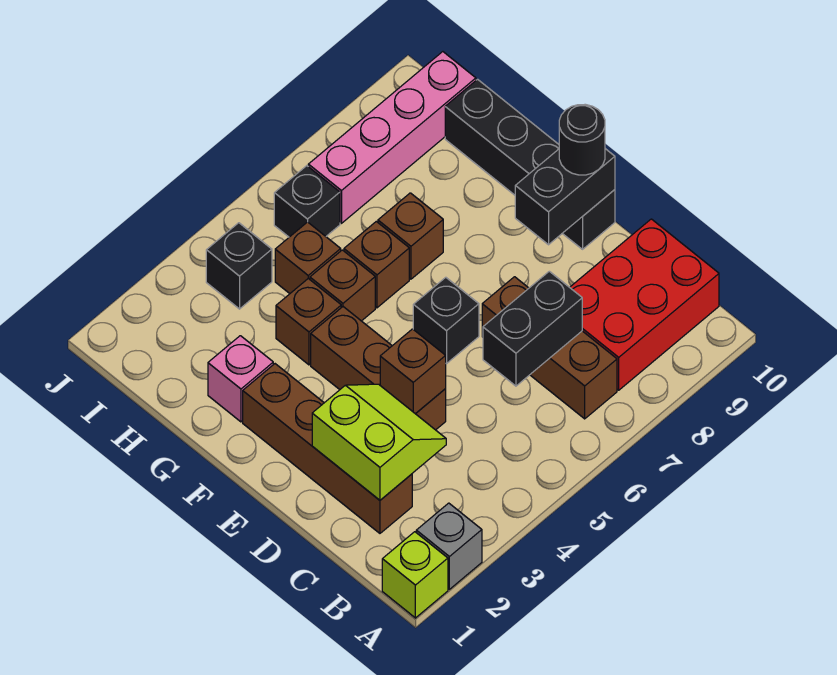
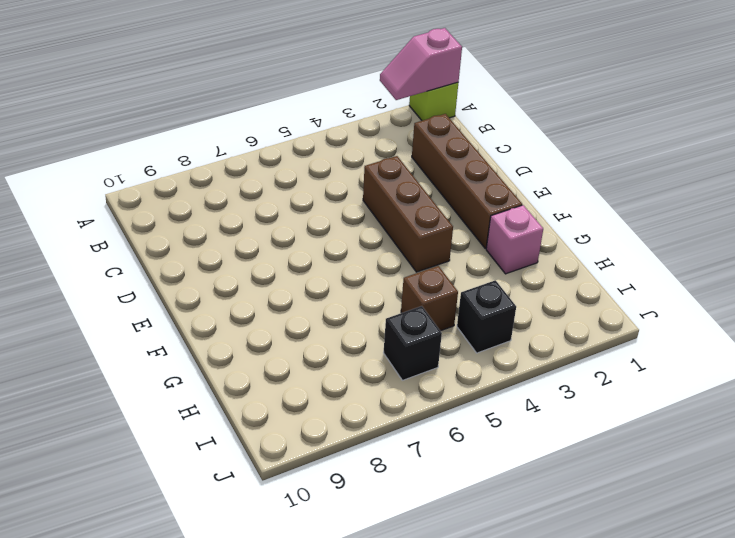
pink 1x2 slope [380,28,462,100] -> none
none -> grey 1x1 brick [416,503,482,589]
none -> brown 1x3 brick [482,277,617,419]
none -> red 2x3 brick [570,219,719,390]

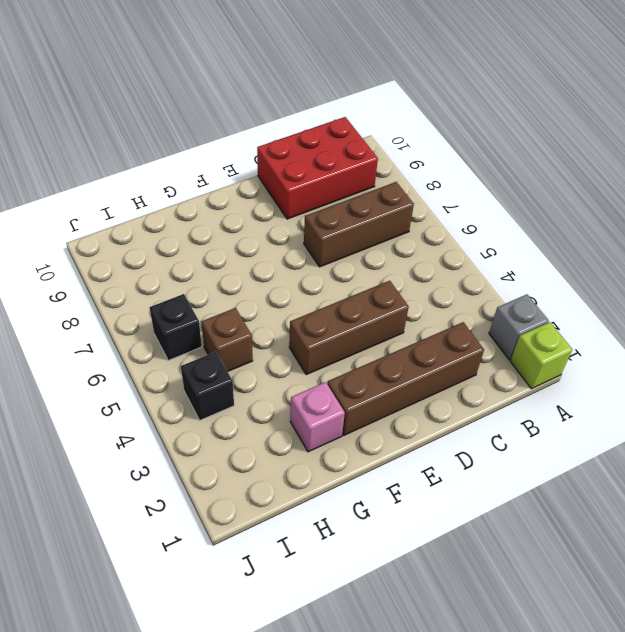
red 2x3 brick [257,117,378,219] -> red 2x3 brick turned to [570,219,719,390]
none -> black 1x1 brick [413,277,479,364]
none -> black 1x4 brick [445,79,615,249]
none -> brown 1x1 brick [276,279,341,365]

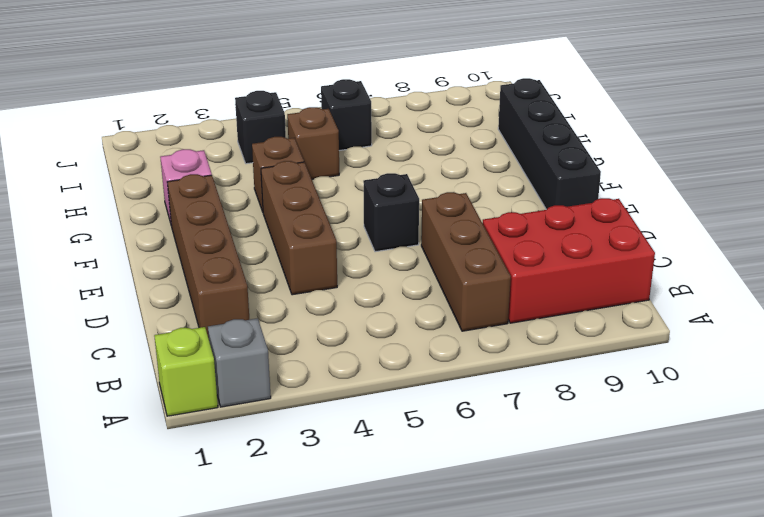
none -> brown 1x1 brick [310,250,375,321]
none -> brown 1x1 brick [344,221,409,308]
none -> brown 1x1 brick [378,193,443,279]

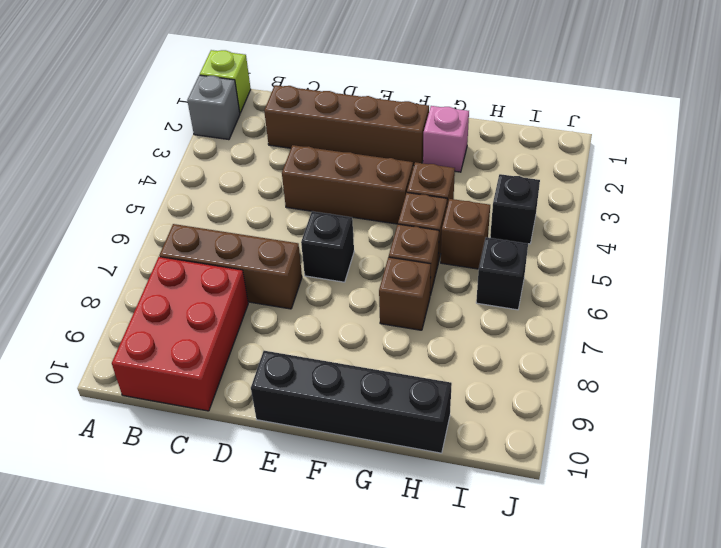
none -> pink 1x4 brick [308,52,476,223]
none -> lime 2x2 slope [312,384,446,500]
none -> black 1x2 brick [483,271,582,386]

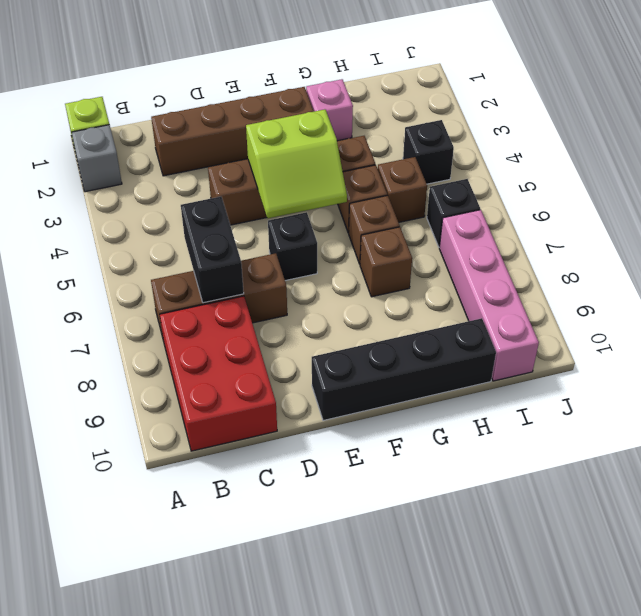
lime 2x2 slope [246,109,347,218] -> lime 2x2 slope moved to [312,384,446,500]
none -> brown 1x1 brick [380,329,446,414]
none -> black 1x2 brick [515,149,615,245]
none -> black 1x1 round brick [559,104,605,175]

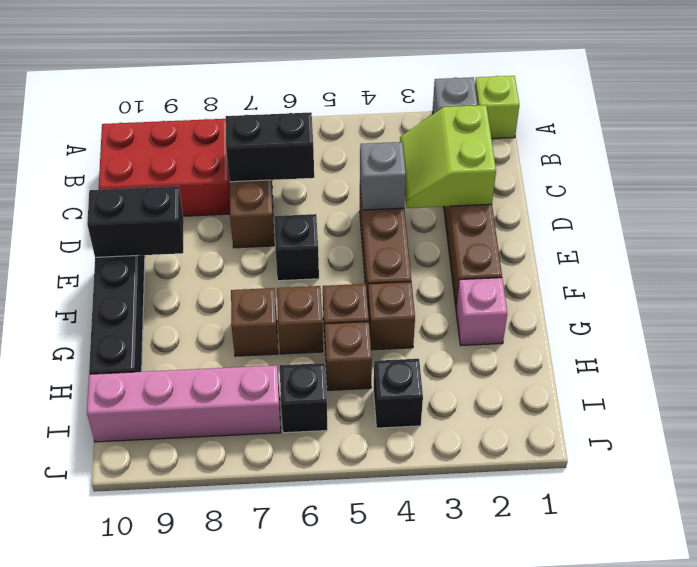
grey 1x1 brick [360,142,406,210] -> brown 1x1 brick [380,329,446,414]
none -> black 1x1 round brick [559,104,605,175]

